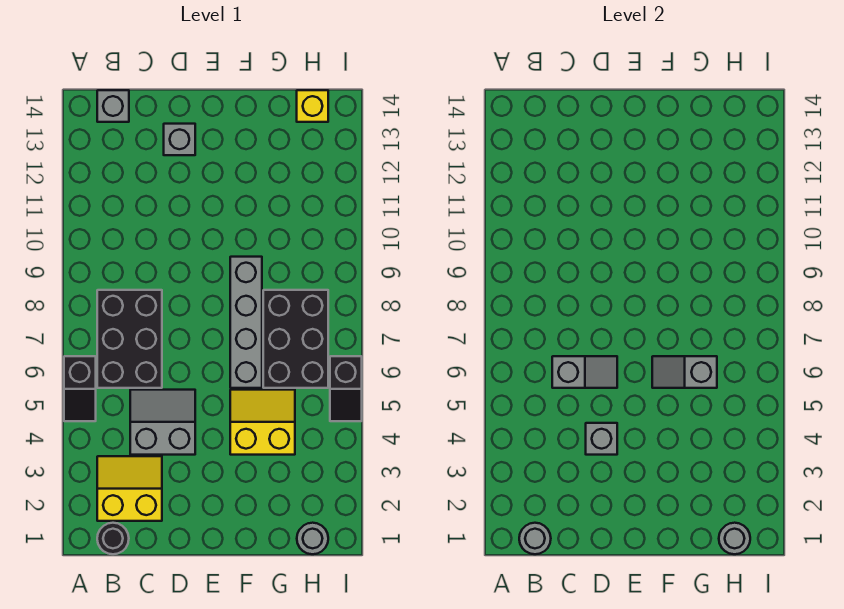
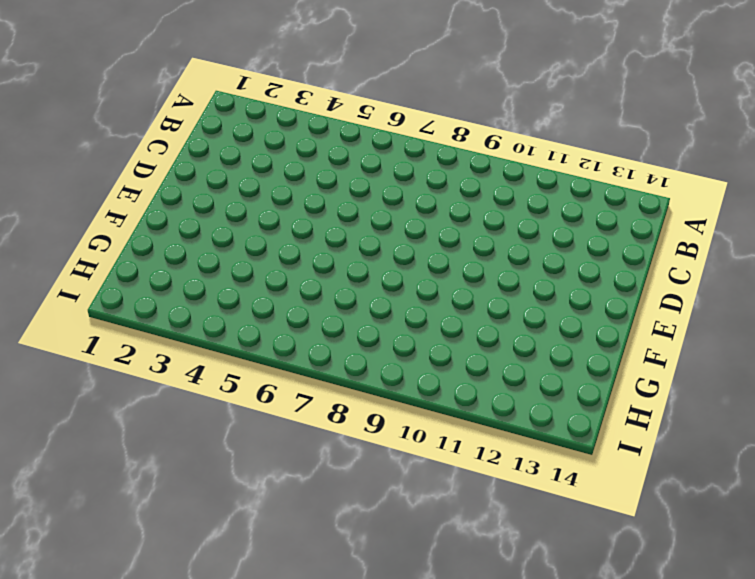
none -> black 1x2 slope [64,356,96,421]
none -> black 1x1 round brick [97,523,129,554]
none -> yellow 2x2 slope [97,456,162,521]

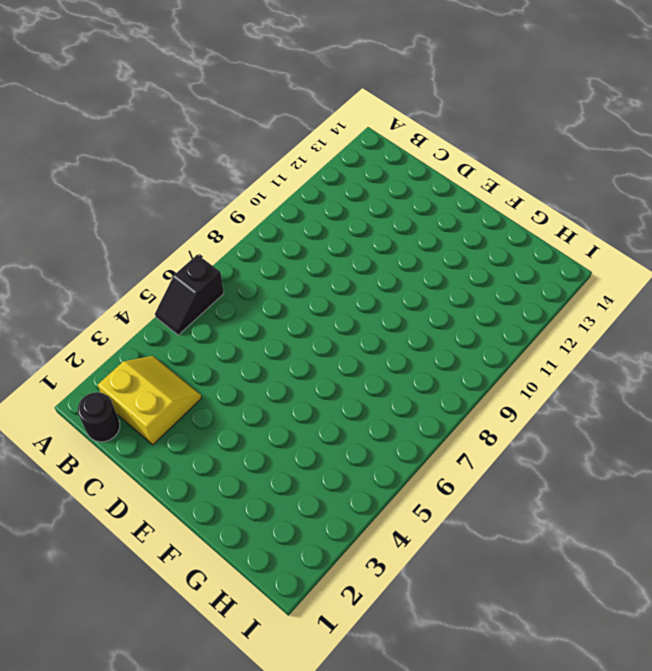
none -> black 2x3 brick [97,290,162,388]
none -> grey 1x1 brick [97,90,129,122]
none -> grey 2x2 slope [130,390,195,455]

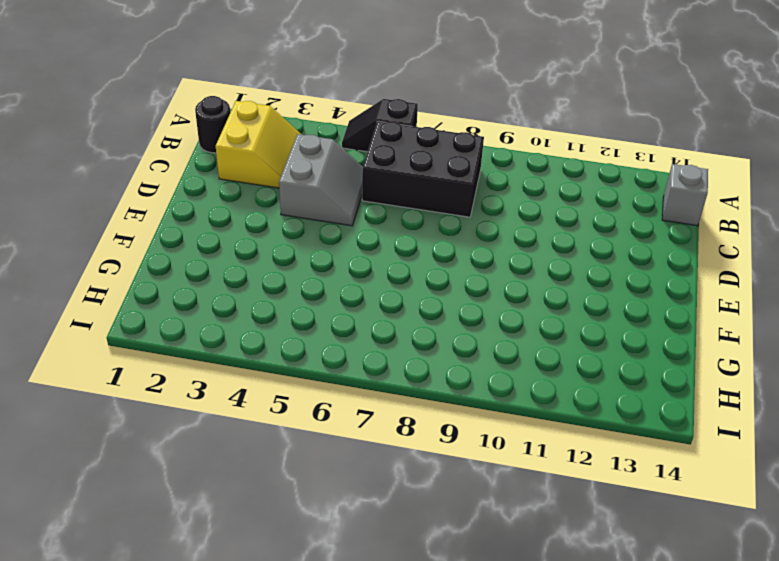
none -> grey 1x1 brick [164,124,195,155]
none -> yellow 2x2 slope [230,390,295,455]
none -> grey 1x4 brick [230,257,262,388]

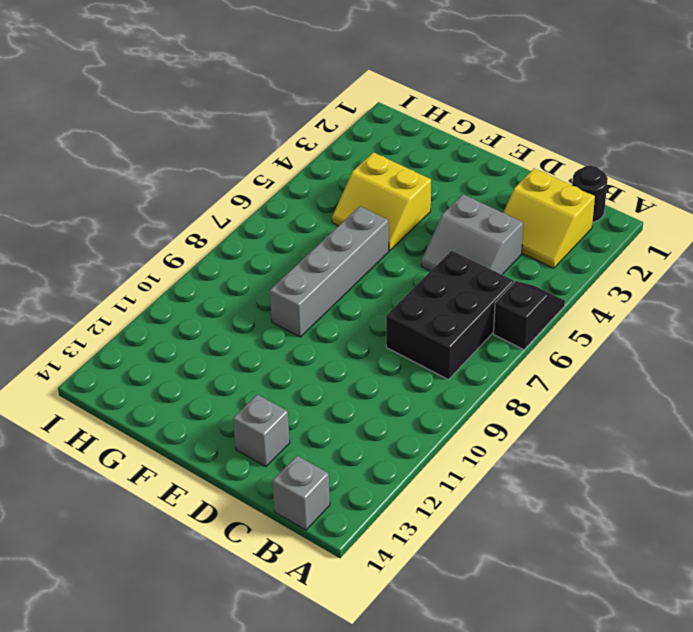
none -> black 2x3 brick [263,290,328,388]
none -> grey 1x1 round brick [297,523,328,554]
none -> yellow 1x1 brick [297,90,328,122]

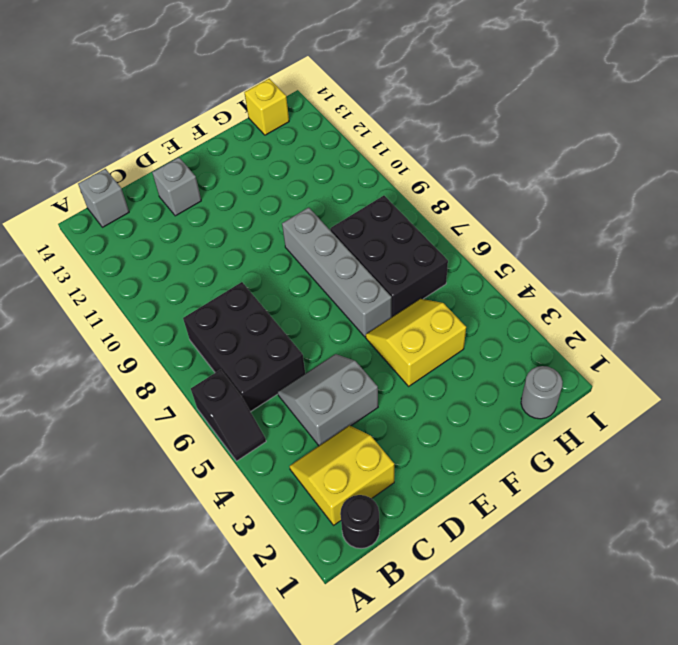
none -> black 1x2 slope [330,356,362,421]
none -> grey 1x1 round brick [519,523,551,554]
none -> grey 1x2 slope [552,356,617,388]

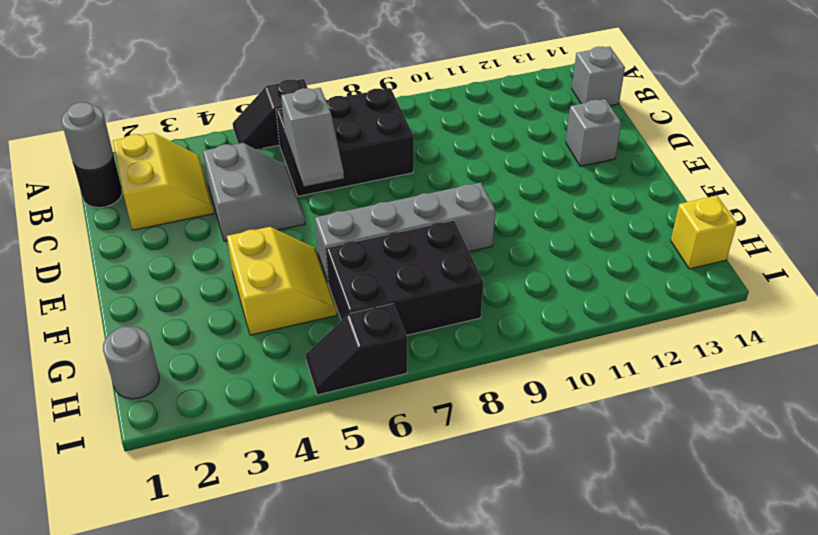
none -> grey 1x1 brick [586,423,617,455]
none -> grey 1x2 slope [652,356,717,388]
none -> grey 1x1 round brick [719,523,750,554]

